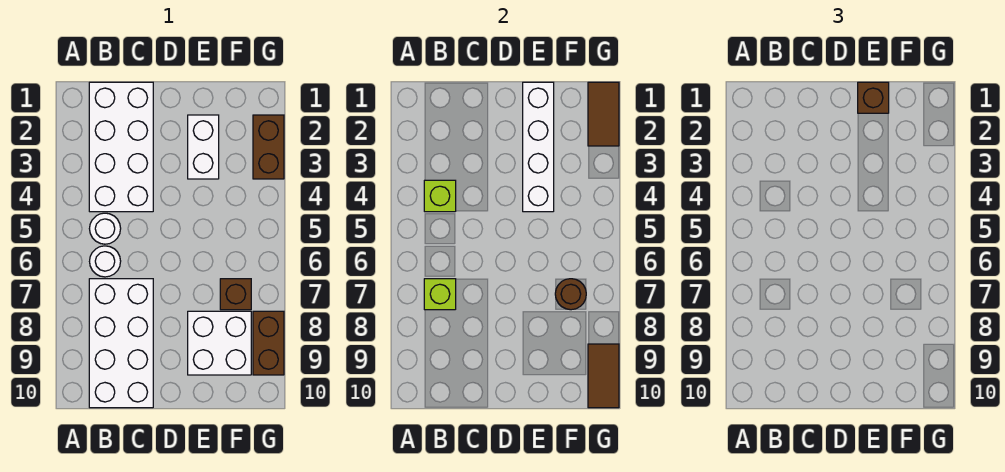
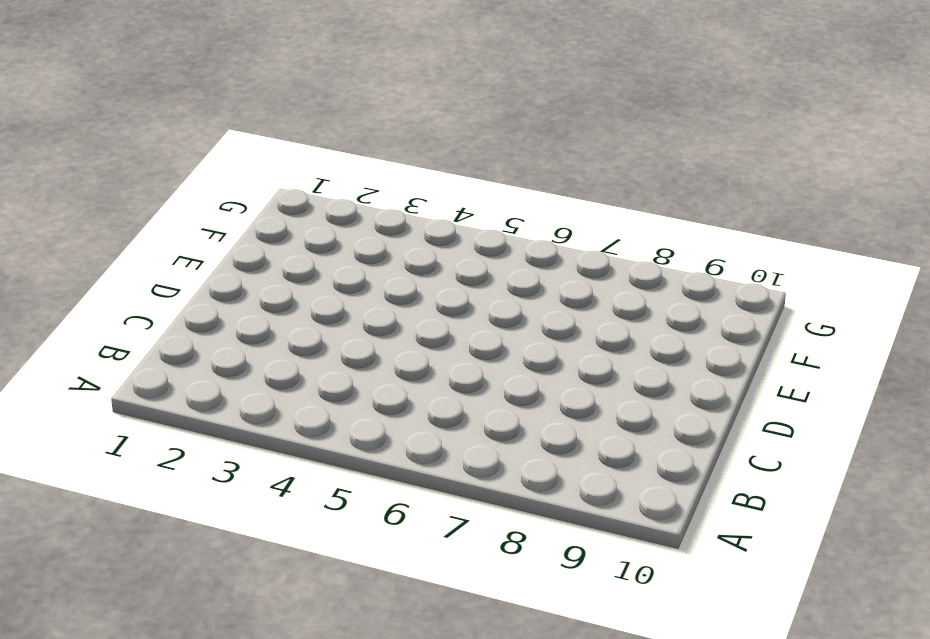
none -> white 2x4 brick [89,82,153,212]
none -> white 1x1 round brick [89,213,121,244]
none -> white 1x1 round brick [90,246,121,277]

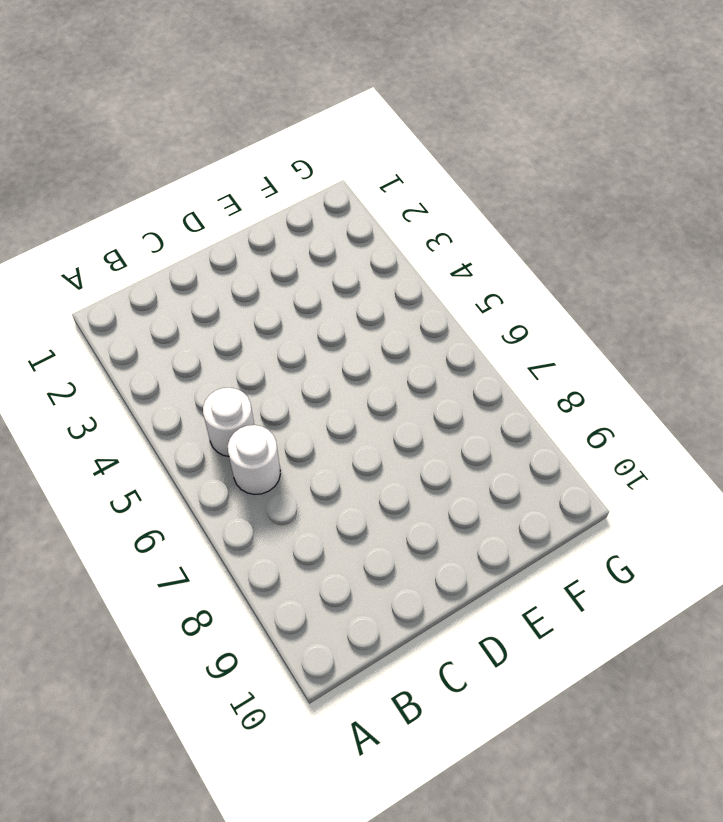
none -> white 2x4 brick [89,82,153,212]
none -> white 2x4 brick [89,279,153,408]
none -> white 1x2 brick [188,115,219,179]

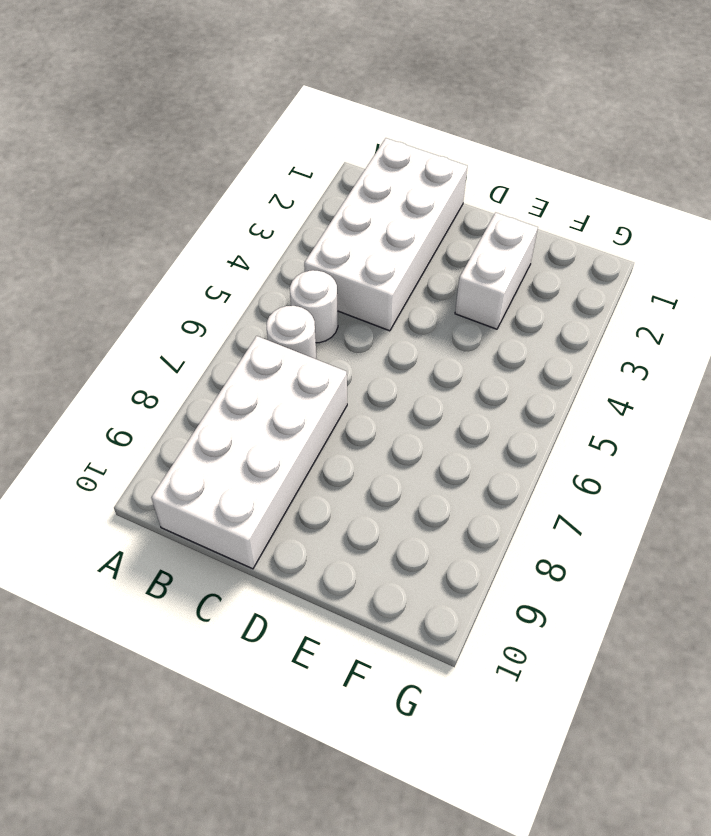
none -> white 2x2 brick [188,311,251,375]
none -> brown 1x1 brick [220,279,251,310]
none -> brown 1x2 brick [253,115,284,179]

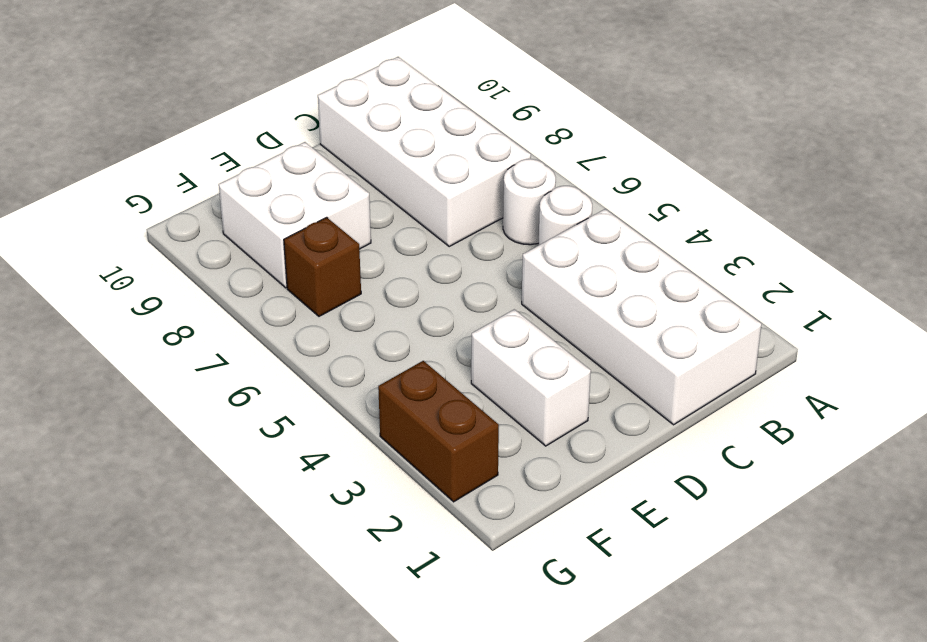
none -> brown 1x2 brick [253,311,284,375]
none -> lime 1x1 brick [424,180,456,212]
none -> lime 1x1 brick [424,279,456,310]

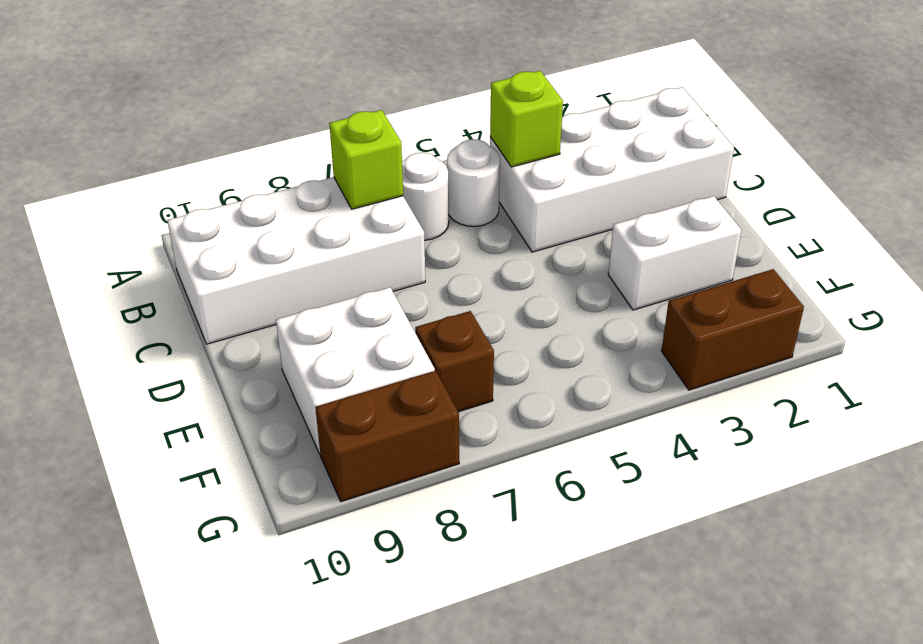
none -> white 1x4 brick [523,82,554,212]
none -> brown 1x1 round brick [555,279,586,310]
none -> brown 1x2 tile [588,82,619,146]

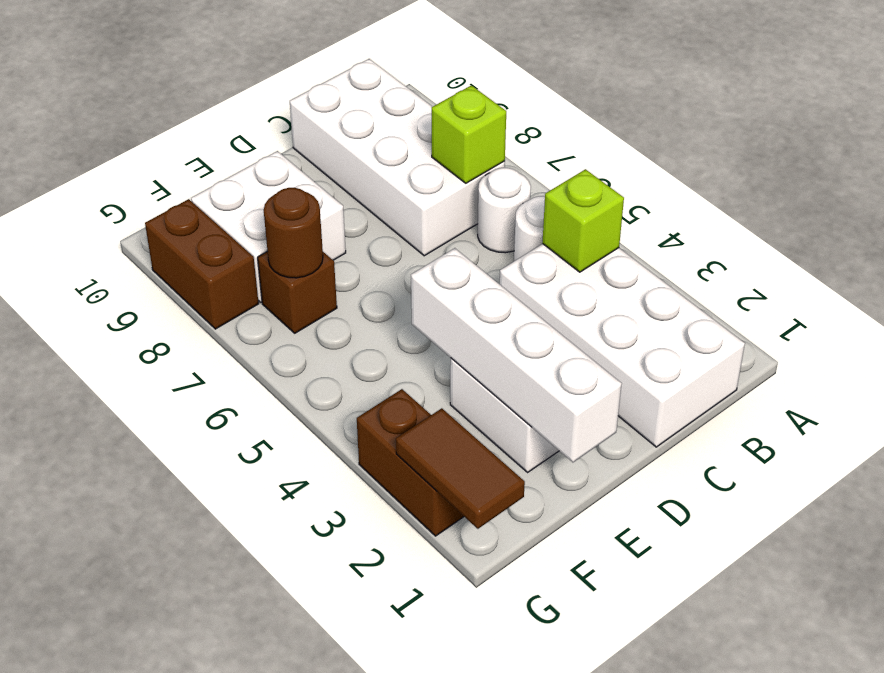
none -> brown 1x2 tile [588,344,619,408]
none -> brown 1x1 brick [858,82,889,113]

